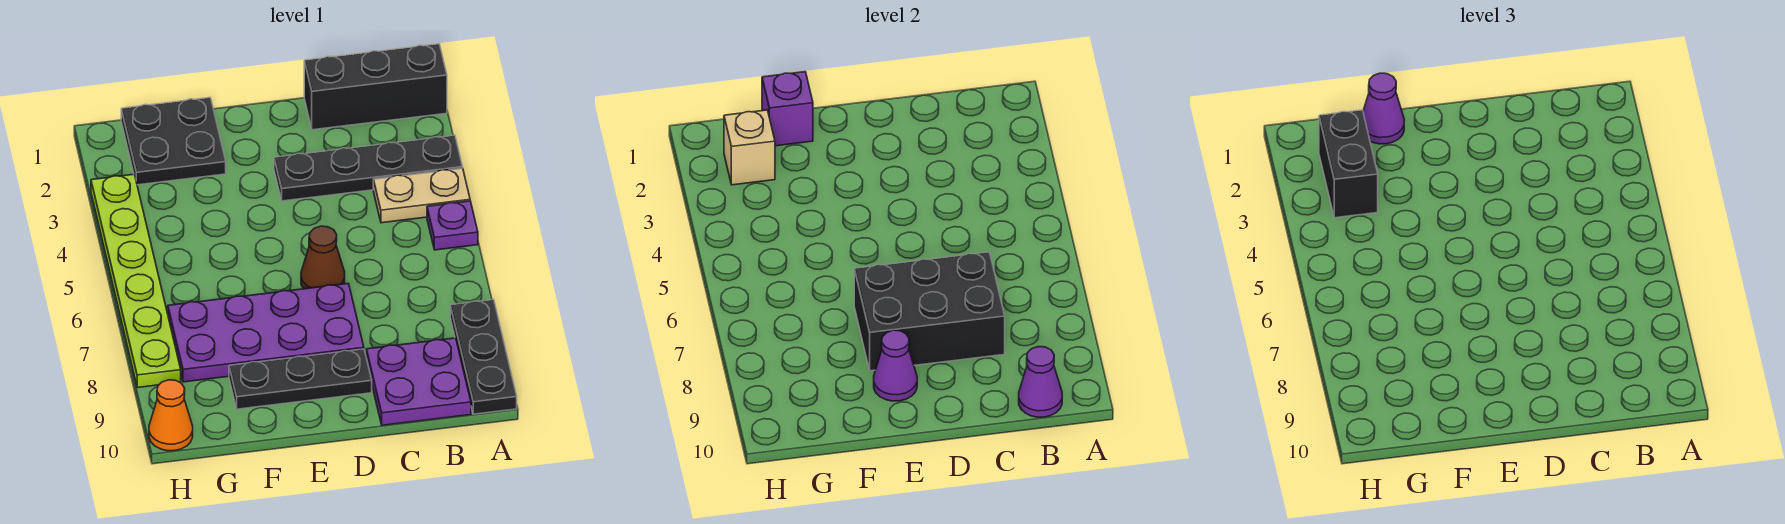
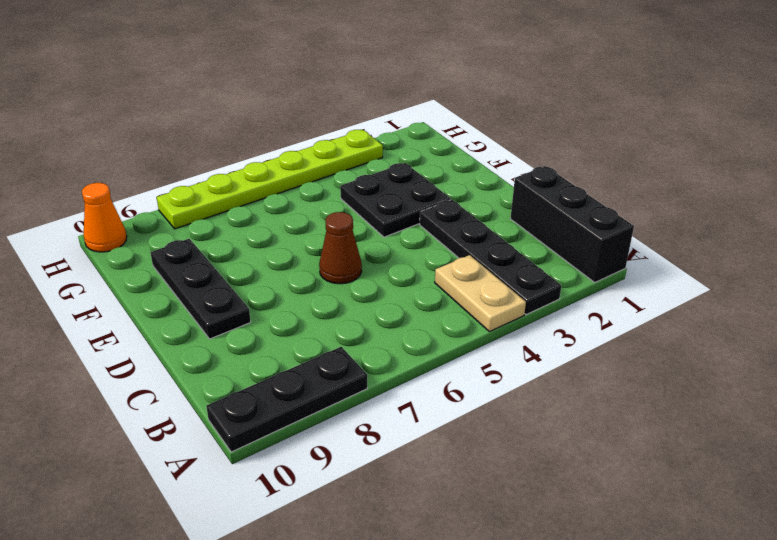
black 2x2 plate [340,163,451,237] -> black 2x2 plate moved to [121,98,226,185]
none -> purple 1x1 plate [427,201,478,250]
none -> purple 2x2 plate [366,338,471,425]
none -> purple 2x4 plate [168,283,364,382]

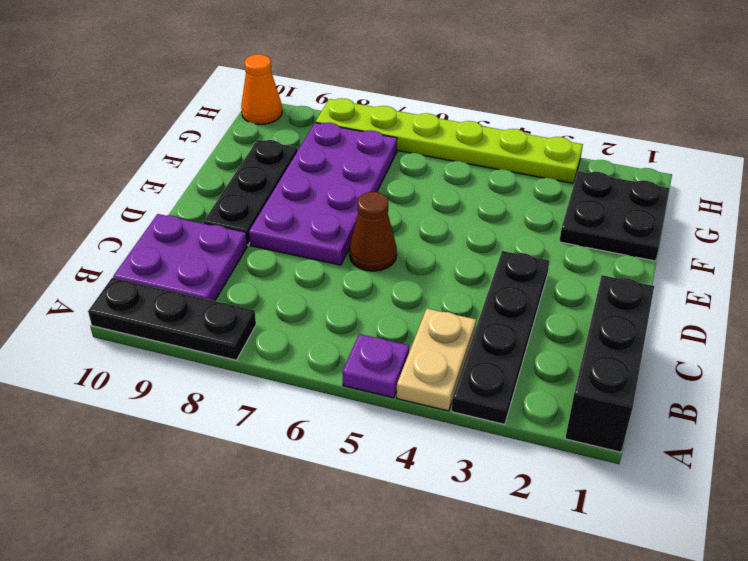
none -> purple 1x1 cone [1019,347,1062,417]
none -> black 2x3 brick [854,252,1005,371]
none -> purple 1x1 cone [874,330,917,401]

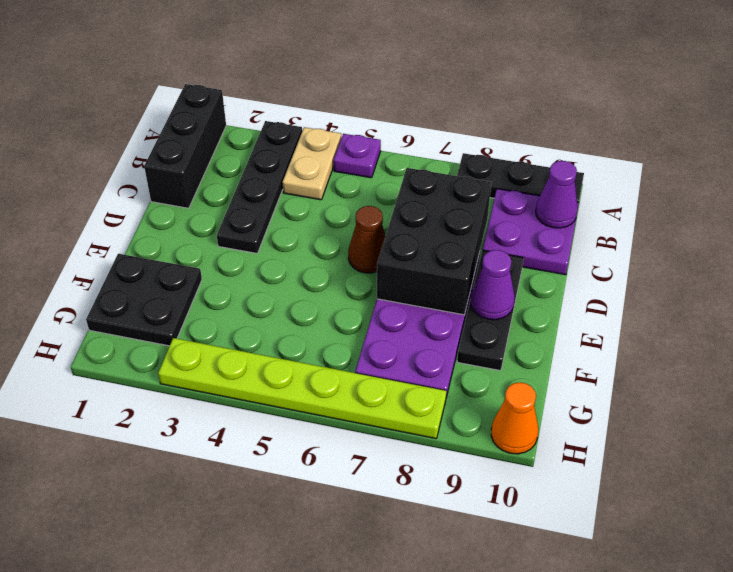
none -> purple 1x1 brick [762,72,813,146]
none -> tan 1x1 brick [724,110,775,185]
none -> purple 1x1 cone [1363,73,1404,144]

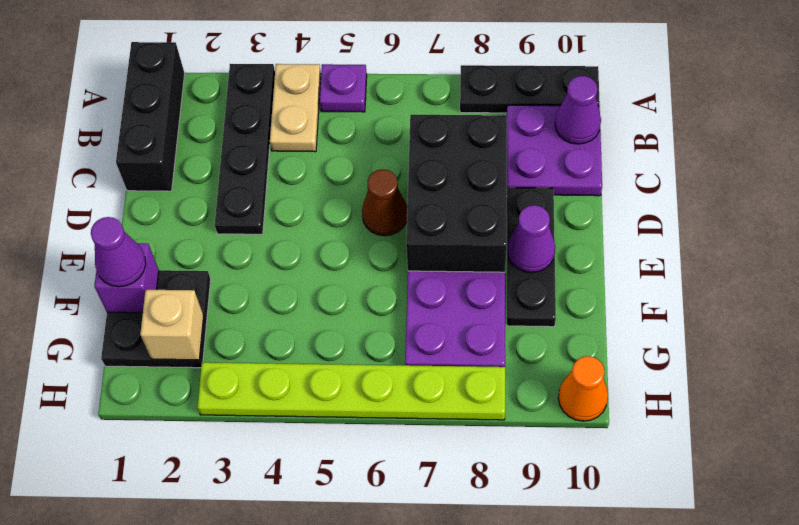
none -> black 1x2 brick [1319,110,1378,218]

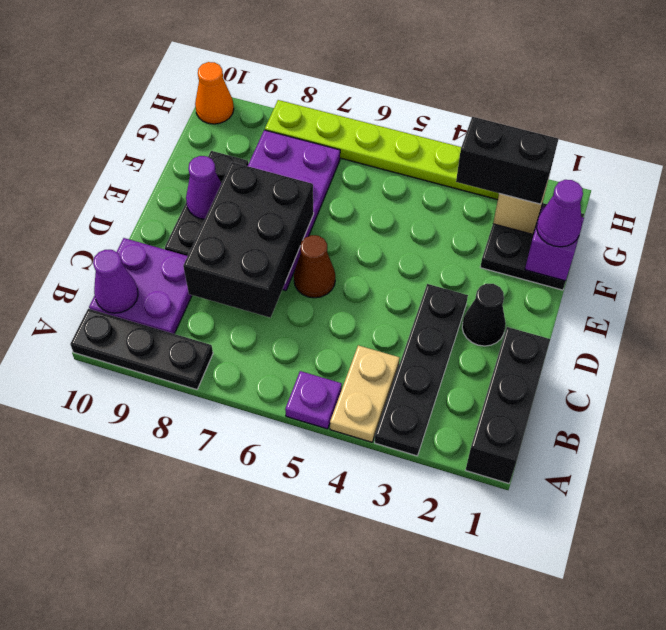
black 1x1 cone [462,284,506,346] -> none

